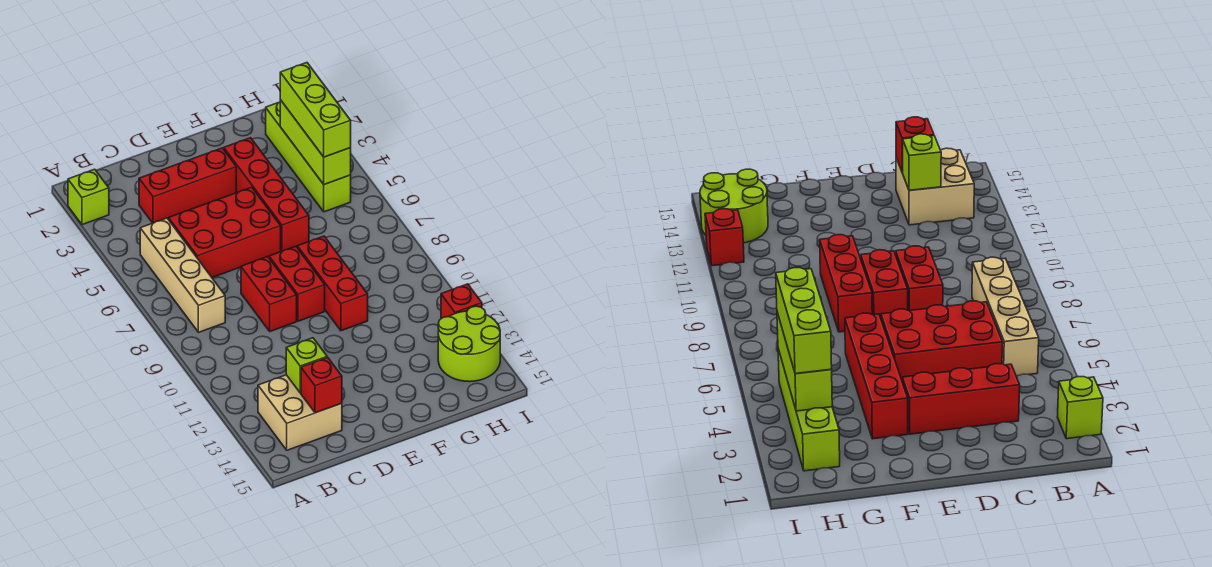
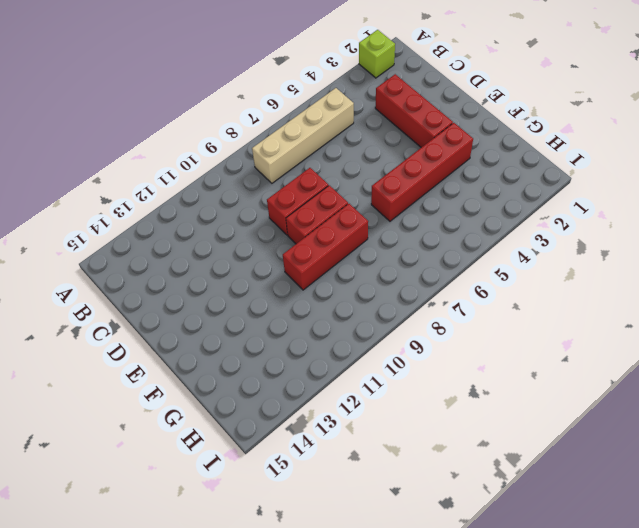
none -> tan 2x2 brick [258,375,342,450]
none -> red 2x3 brick [169,187,281,277]
none -> lime 1x4 brick [266,102,351,212]

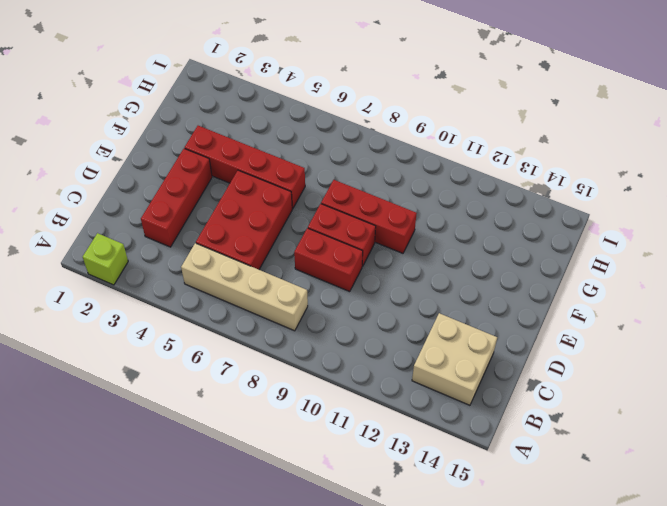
none -> lime 1x4 brick [266,102,351,212]
none -> lime 2x2 round brick [438,306,500,382]
none -> red 1x1 brick [441,284,482,319]

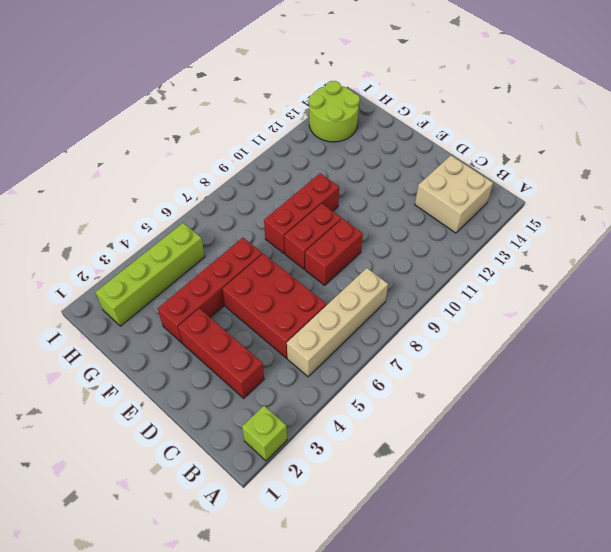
none -> red 1x1 brick [441,284,482,319]
none -> lime 1x1 brick [286,338,327,393]
none -> red 1x1 brick [301,357,342,413]

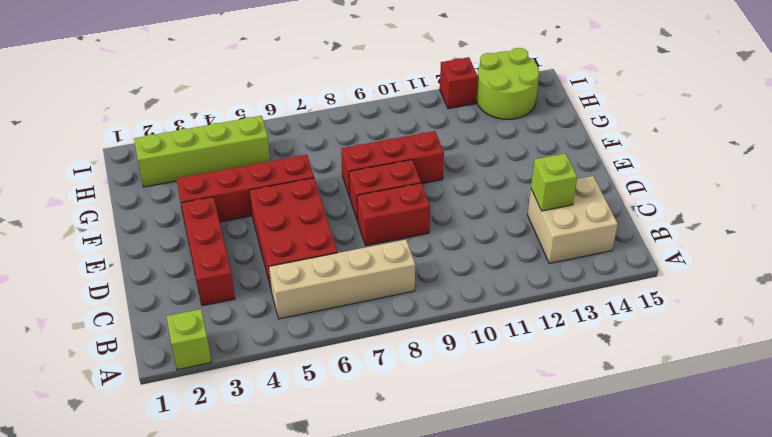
none -> red 1x1 brick [301,357,342,413]
none -> lime 1x3 brick [280,100,351,185]
none -> lime 1x3 brick [280,63,351,157]

